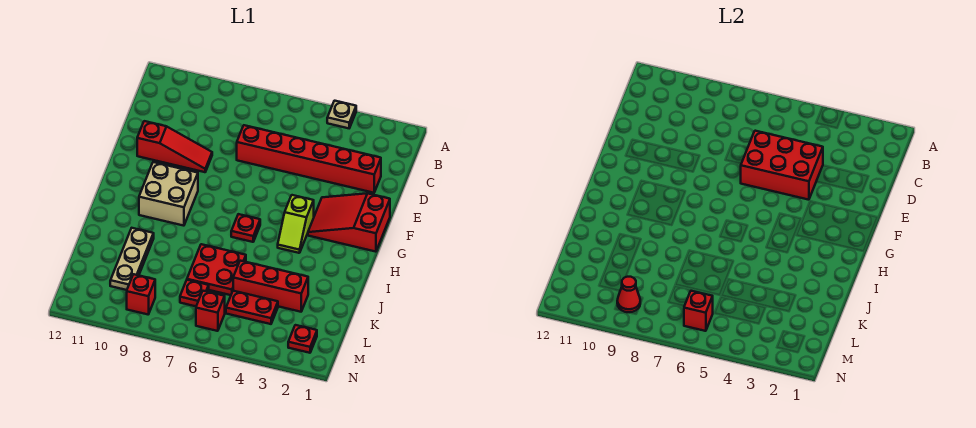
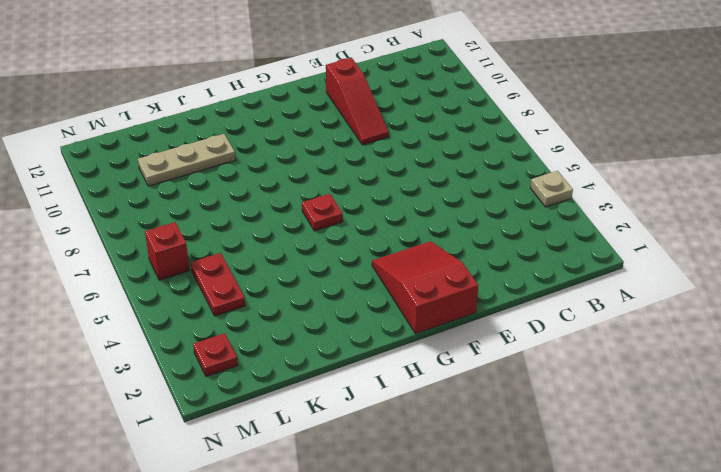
none -> red 1x6 brick [237,125,381,193]
none -> lime 1x2 slope [278,195,314,253]
none -> tan 2x2 brick [139,162,198,226]

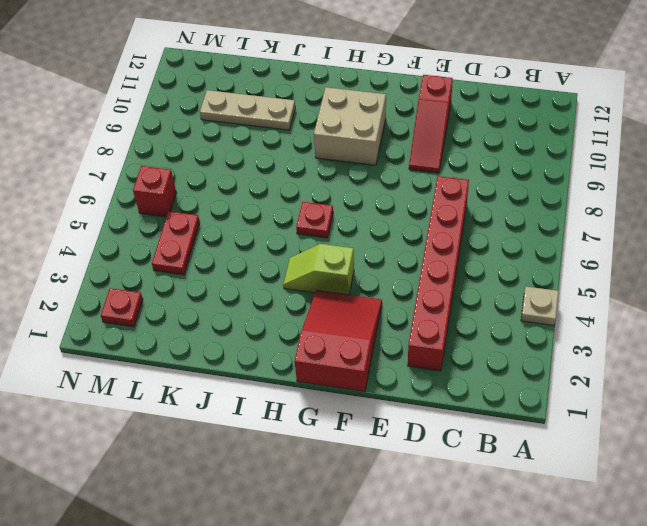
none -> red 2x2 plate [187,244,246,295]
none -> red 1x3 brick [233,261,308,312]
none -> red 1x1 plate [180,280,209,306]

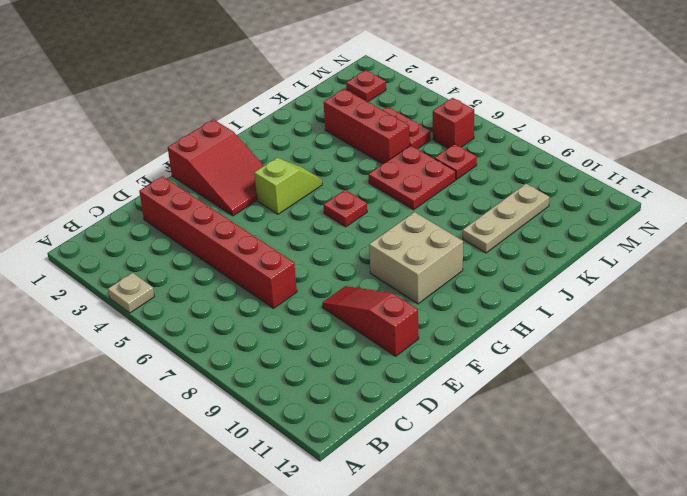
none -> red 1x1 brick [127,274,155,314]
none -> red 2x3 brick [741,131,823,200]
none -> red 1x1 brick [684,291,713,331]

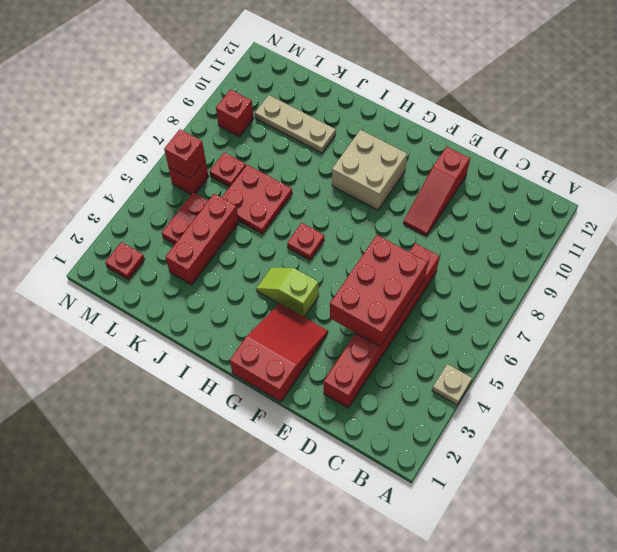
none -> red 1x1 cone [617,277,640,312]

